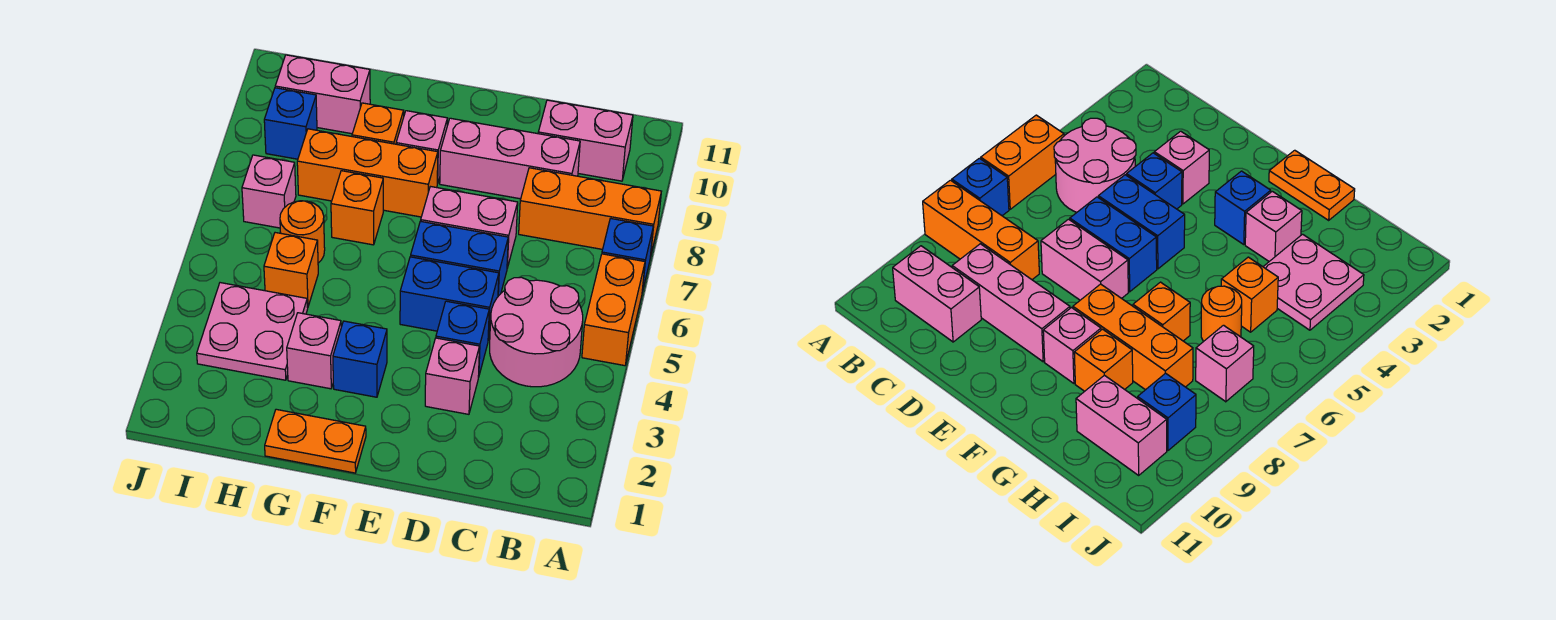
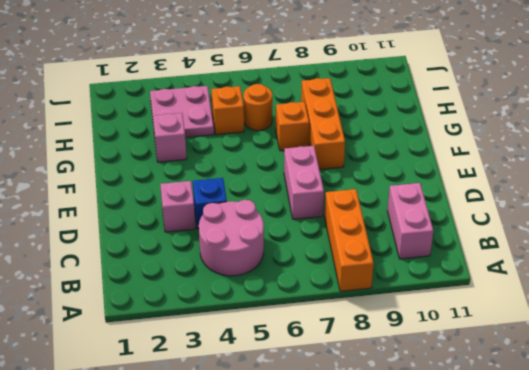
none -> orange 1x2 brick [582,254,645,366]
none -> blue 1x1 brick [602,218,653,291]
none -> pink 1x3 brick [440,118,580,199]

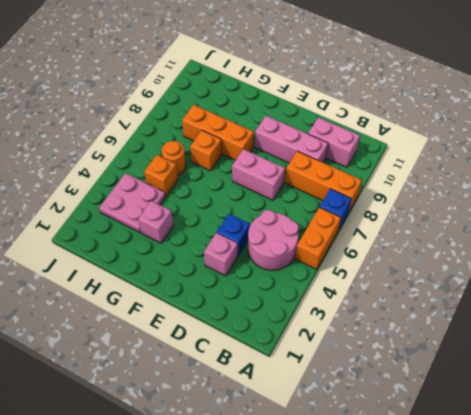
none -> blue 1x2 brick [400,257,499,340]
none -> blue 1x2 brick [411,221,508,296]
none -> orange 1x2 plate [265,409,366,473]

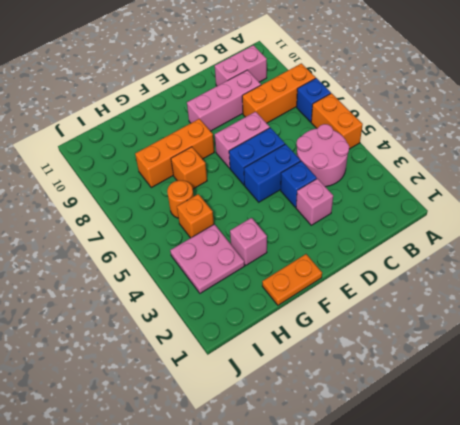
none -> blue 1x1 brick [333,321,387,397]
none -> pink 1x1 brick [396,111,447,184]
none -> orange 1x1 brick [352,103,404,144]

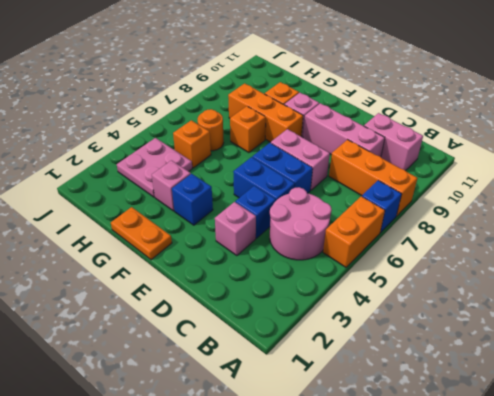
none -> pink 1x2 brick [275,55,370,134]
none -> pink 1x1 brick [242,155,296,228]
none -> blue 1x1 brick [264,88,317,159]

